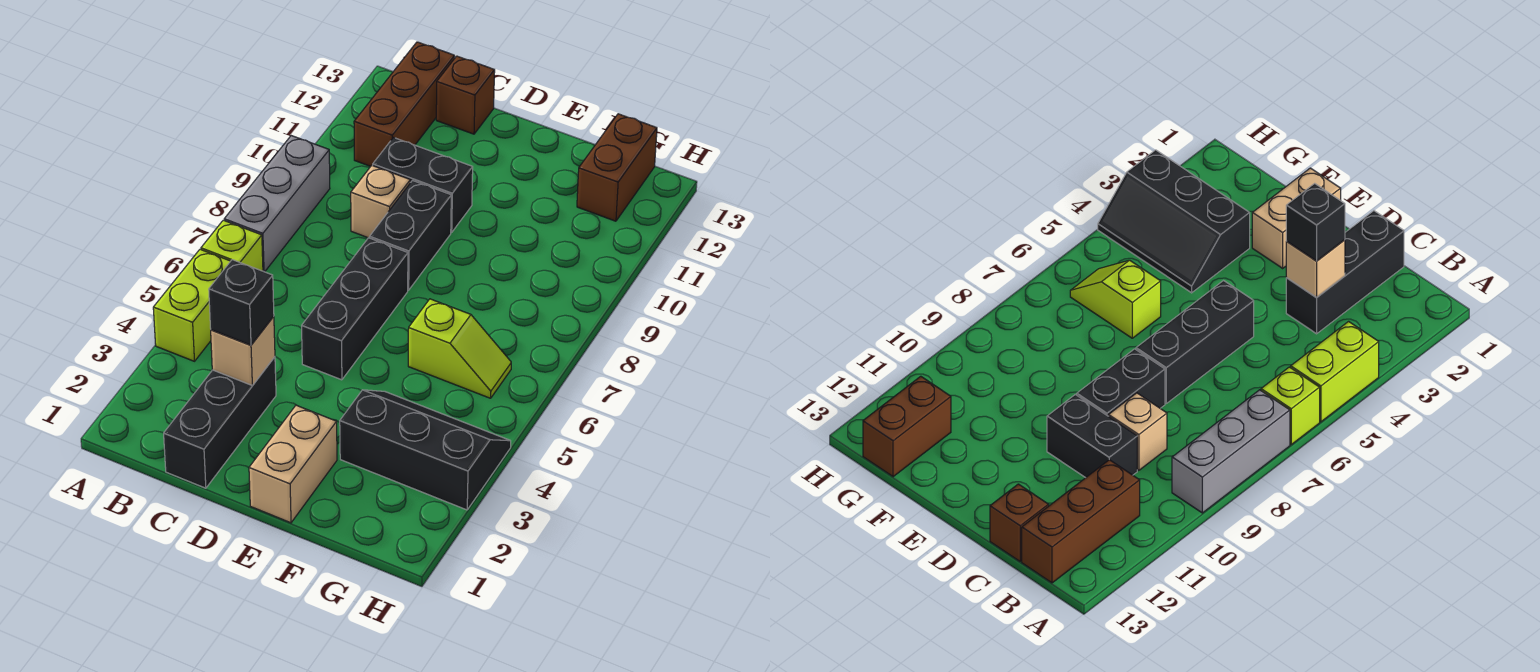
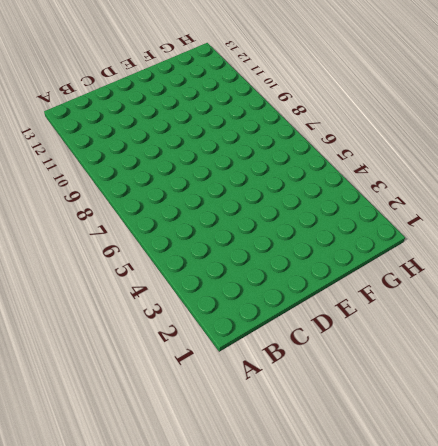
none -> lime 1x2 brick [153,249,230,361]
none -> lime 1x1 brick [201,220,263,271]
none -> grey 1x3 brick [224,136,330,272]

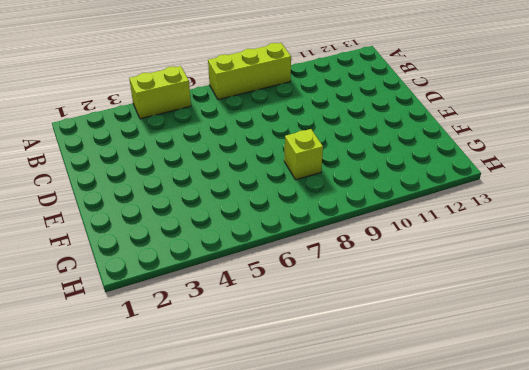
lime 1x3 brick [208,43,291,100] -> grey 1x3 brick [224,136,330,272]
lime 1x1 brick [284,129,323,180] -> lime 1x1 brick moved to [201,220,263,271]
none -> brown 1x3 brick [354,42,455,166]
none -> black 1x3 brick [164,357,276,488]
none -> tan 1x1 brick [351,165,410,238]

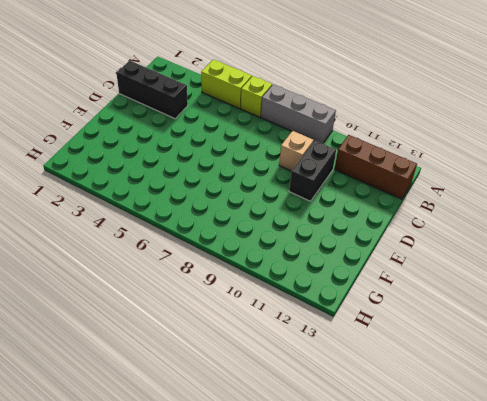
none -> brown 1x1 brick [436,56,495,134]
none -> black 1x3 brick [302,238,408,380]
none -> black 1x2 brick [370,180,451,290]

